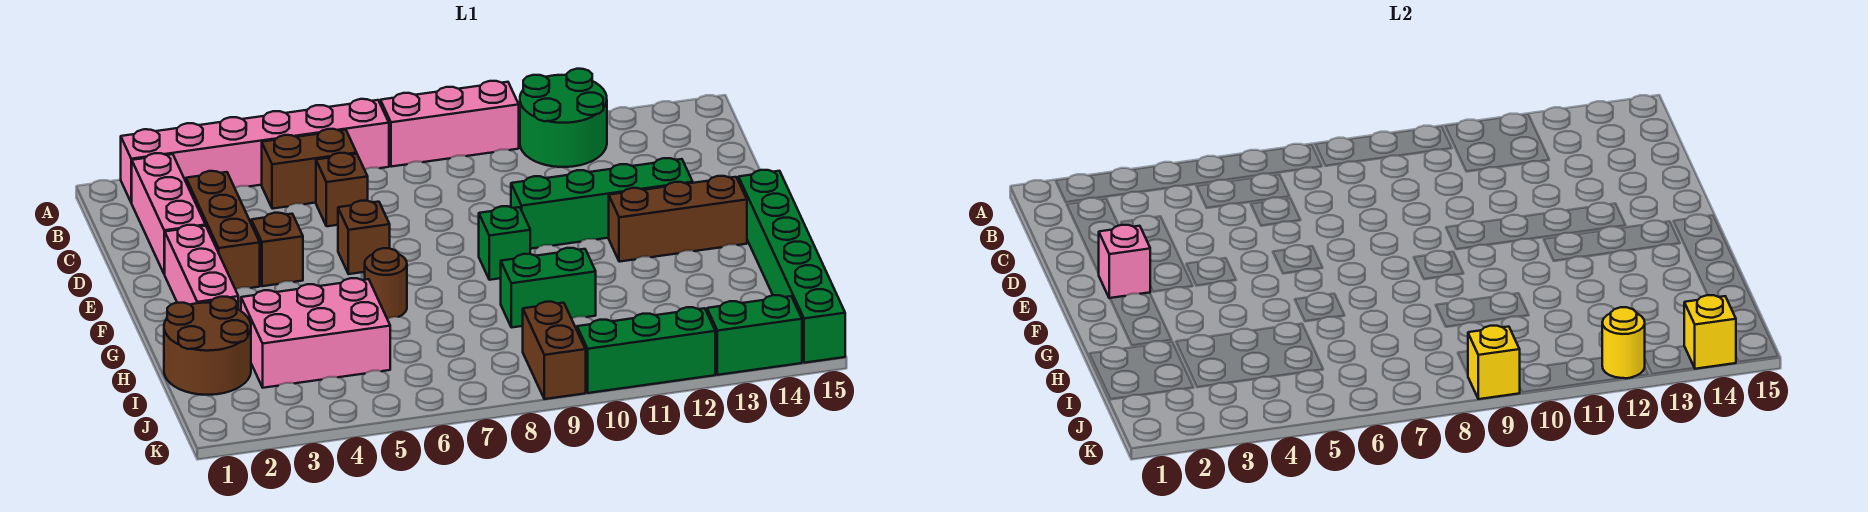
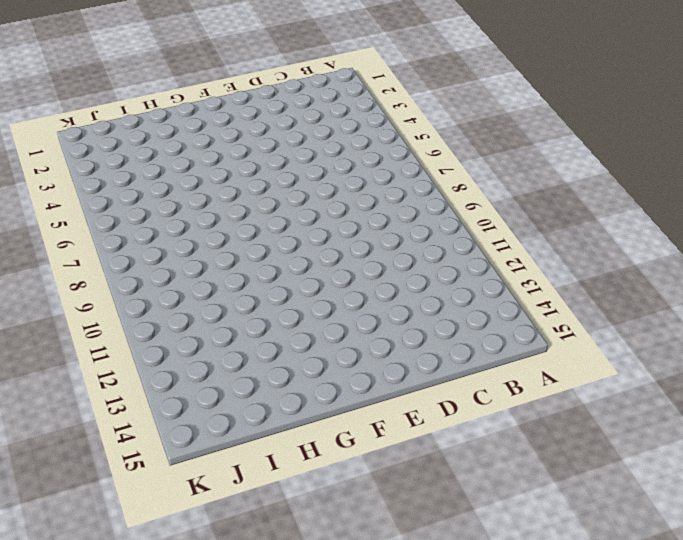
none -> pink 1x6 brick [121,99,389,203]
none -> pink 1x3 brick [380,81,519,167]
none -> green 2x2 round brick [520,69,607,167]

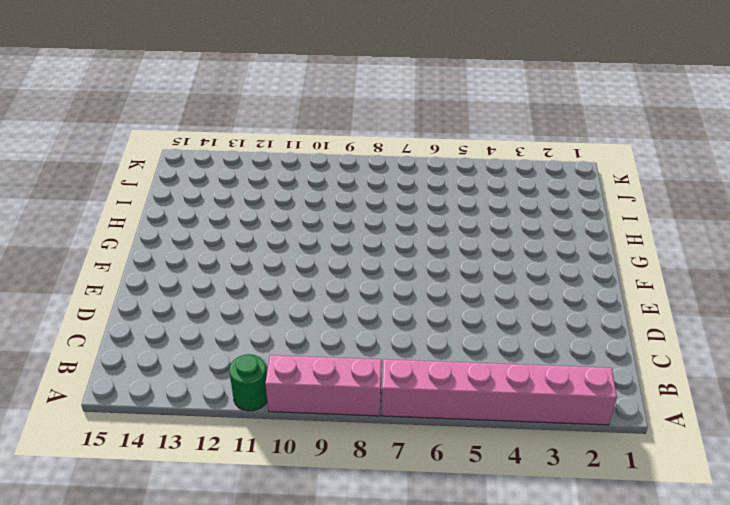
green 1x1 round brick [229,354,267,411] -> green 2x2 round brick [520,69,607,167]
none -> pink 1x3 brick [132,153,205,274]
none -> brown 1x2 brick [262,129,357,209]
none -> brown 1x3 brick [186,171,260,289]

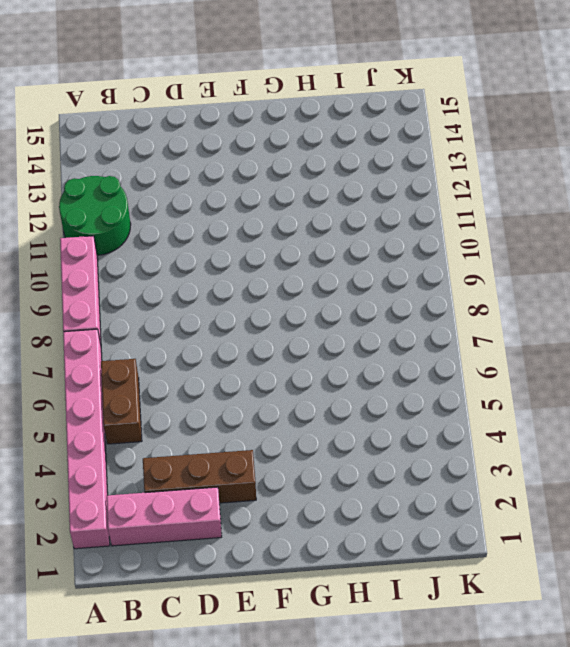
none -> brown 1x1 brick [316,153,368,226]
none -> pink 1x3 brick [164,225,238,309]
none -> brown 1x1 brick [251,213,303,286]

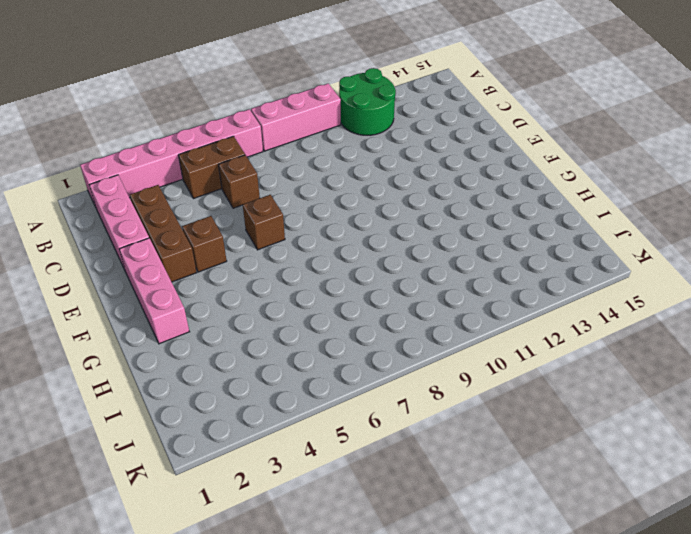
none -> green 1x4 brick [511,158,693,249]
none -> green 1x1 brick [479,206,530,280]
none -> brown 1x3 brick [609,176,747,262]

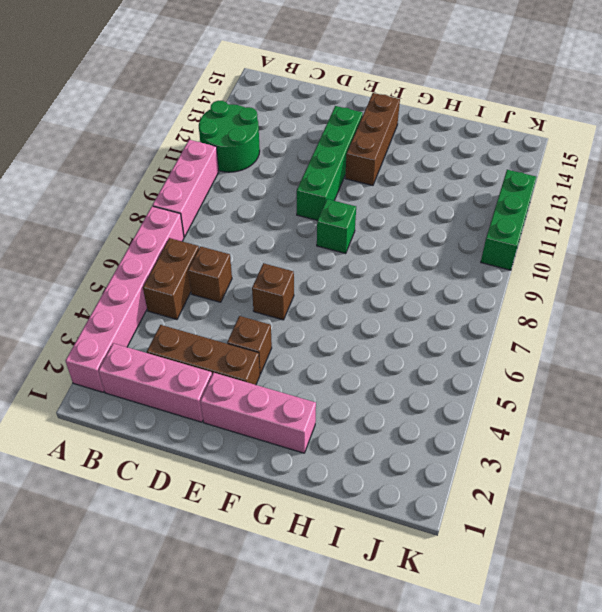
none -> green 1x6 brick [739,170,845,363]
none -> brown 1x1 round brick [365,248,407,319]
none -> brown 2x2 round brick [164,297,251,395]

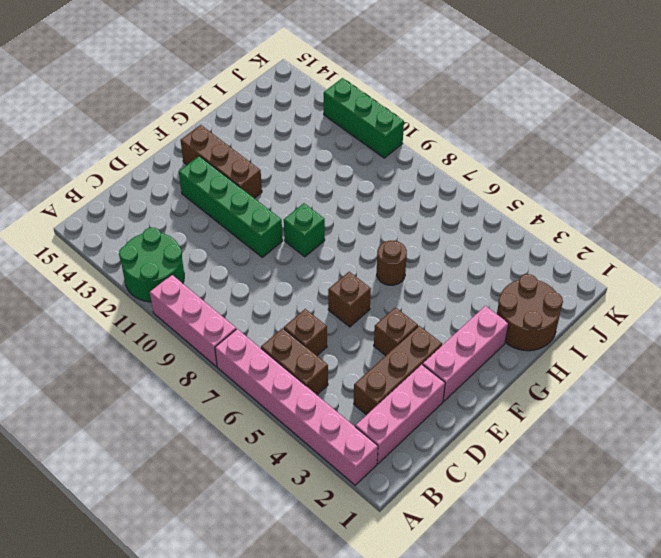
none -> green 1x6 brick [739,170,845,363]
none -> pink 2x3 brick [241,278,390,388]
none -> green 1x2 brick [501,248,596,328]

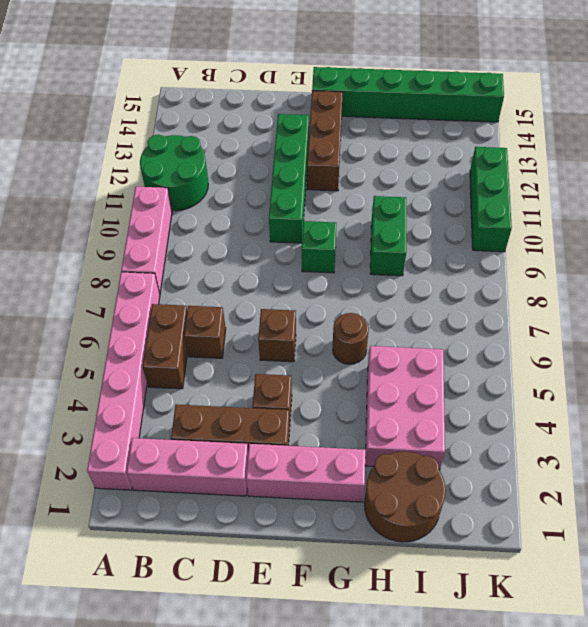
none -> brown 1x2 brick [523,302,586,399]
none -> green 1x2 brick [707,295,802,375]
none -> pink 1x1 brick [1099,225,1151,298]

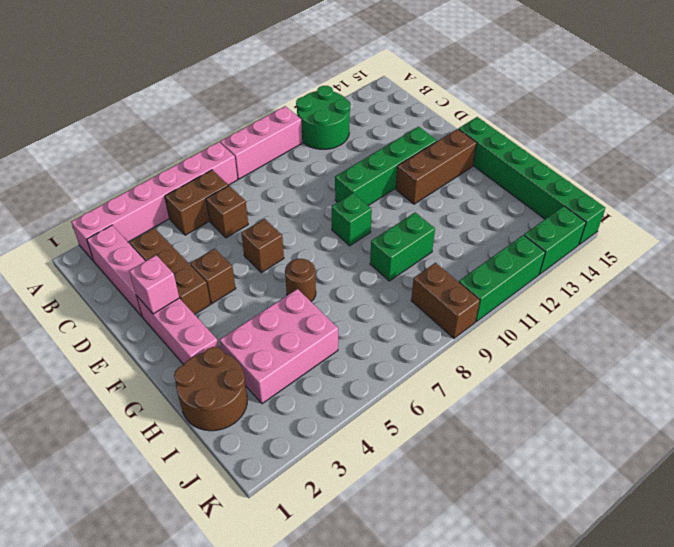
none -> yellow 1x1 brick [1468,326,1520,399]
none -> yellow 1x1 round brick [1602,307,1645,378]
none -> yellow 1x1 brick [1684,295,1736,369]

